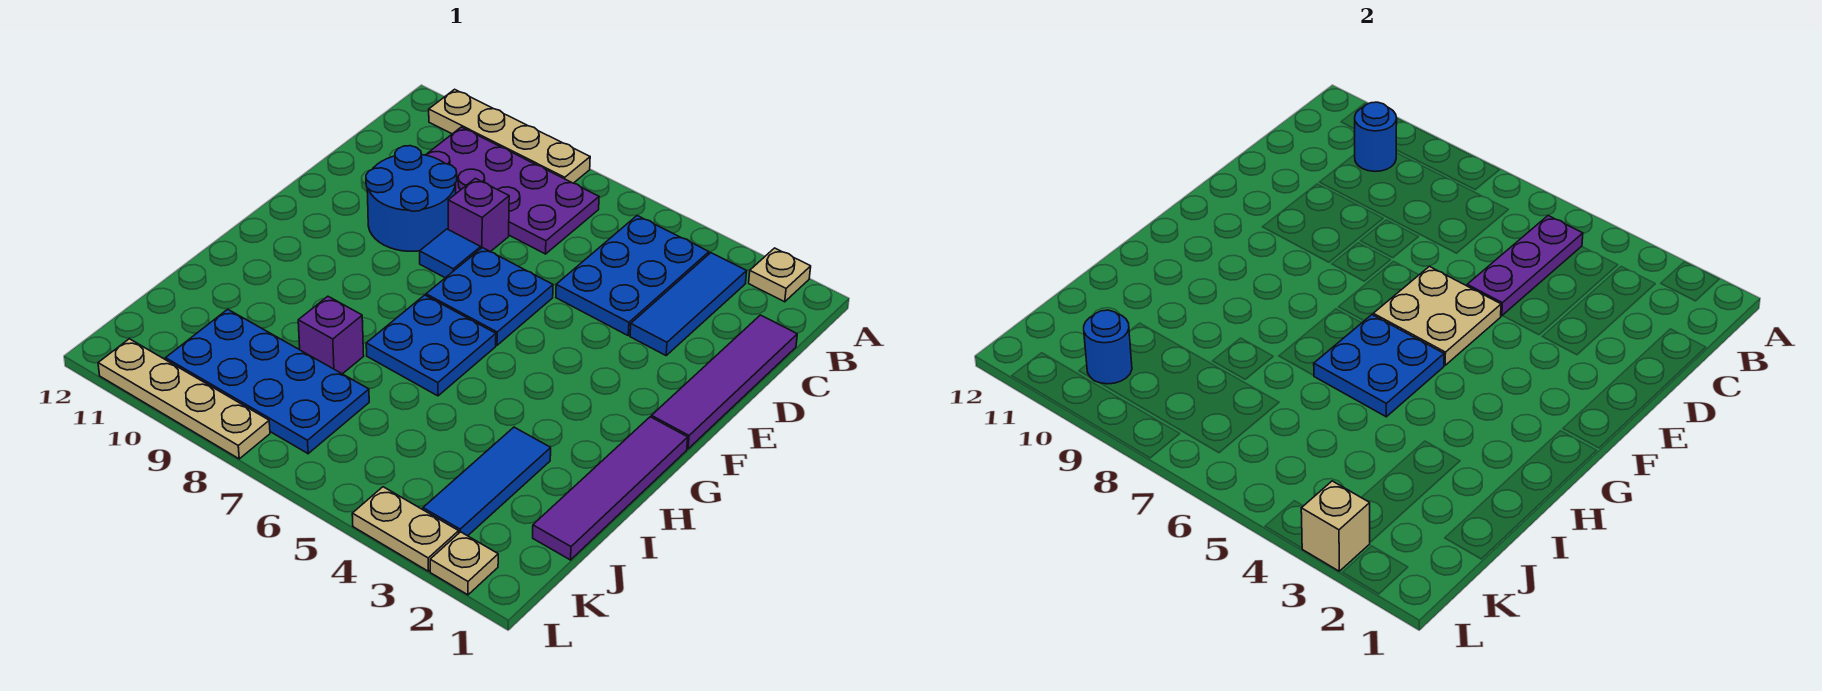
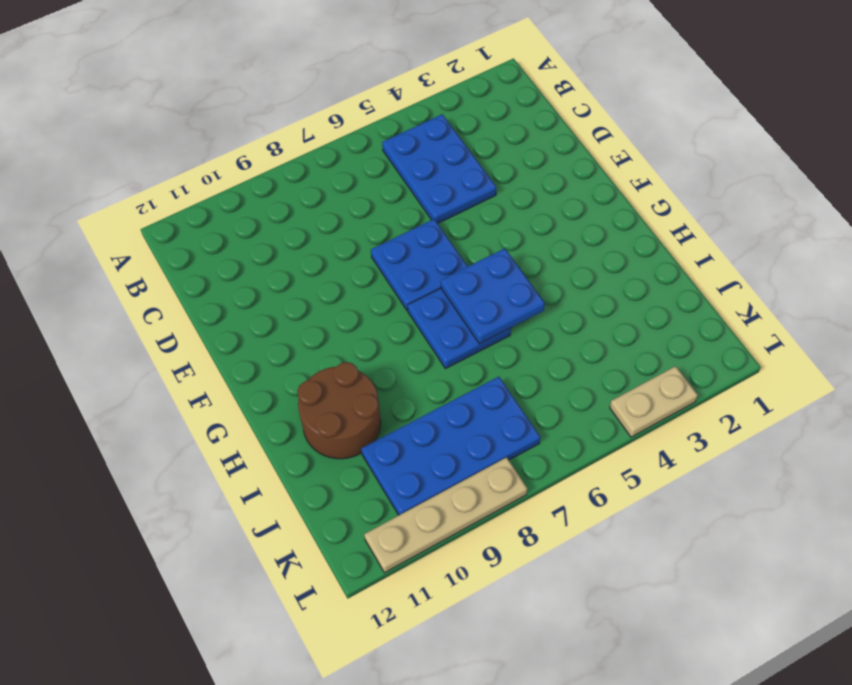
brown 2x2 round brick [297,362,381,459] -> none
none -> tan 1x1 plate [749,248,811,302]
none -> tan 1x4 plate [429,89,590,183]
none -> blue 1x3 tile [630,253,747,355]

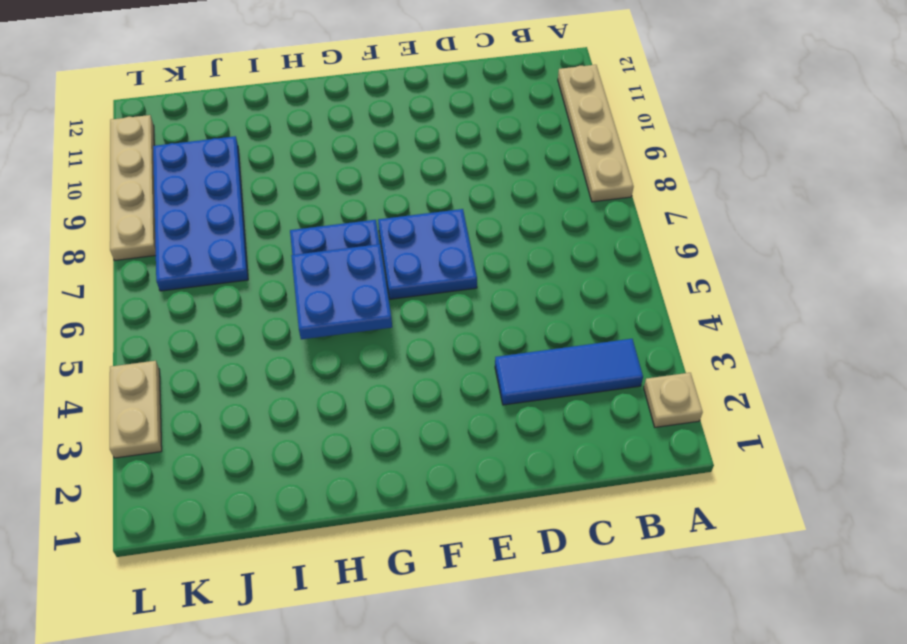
none -> blue 2x3 plate [556,216,709,335]
none -> purple 2x4 plate [426,127,599,254]
none -> purple 1x4 tile [651,315,797,449]

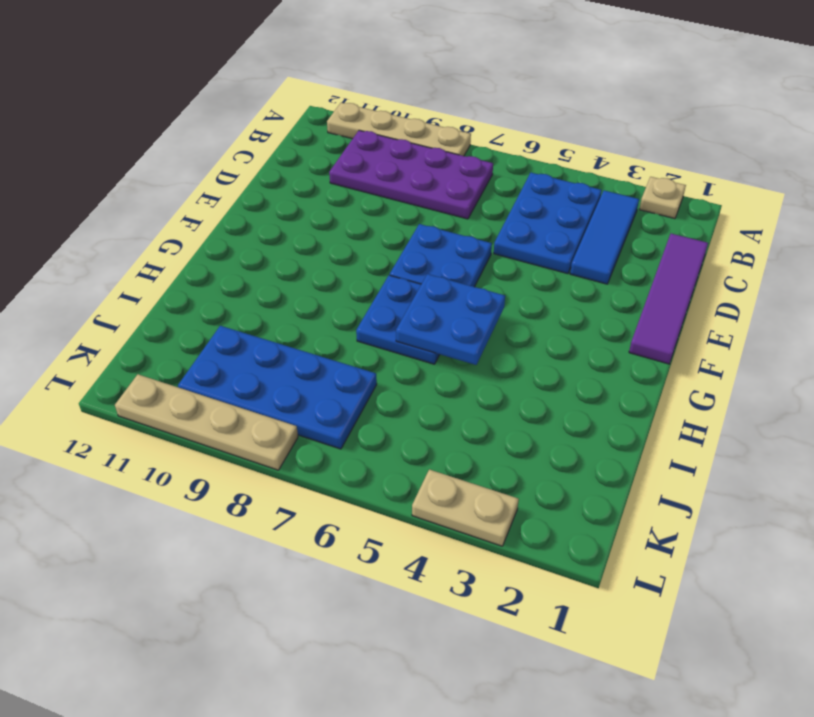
none -> purple 1x1 brick [448,178,509,252]
none -> blue 2x2 round brick [366,146,457,251]
none -> blue 1x1 tile [420,229,481,278]

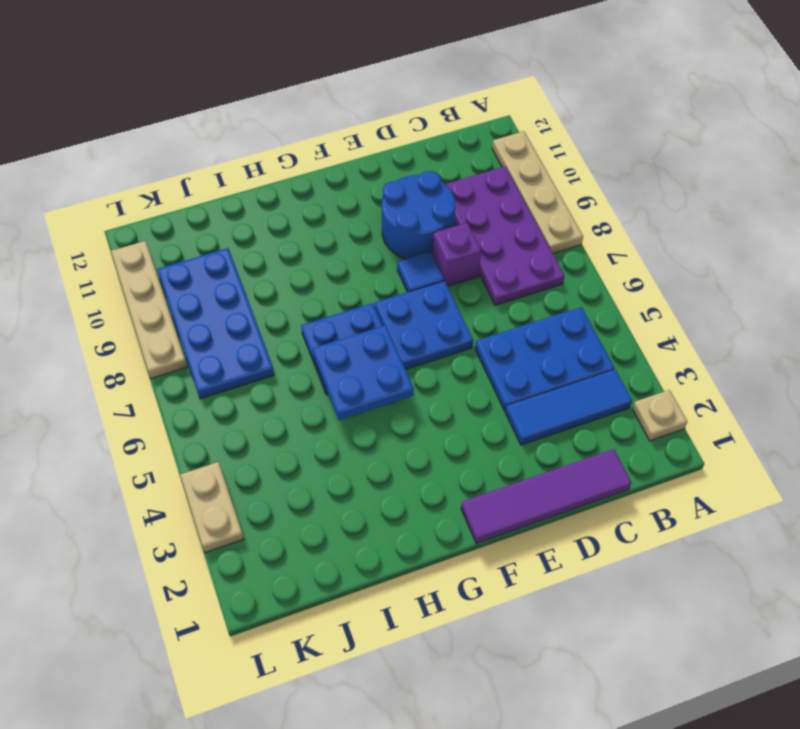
none -> purple 1x4 tile [533,417,688,560]
none -> blue 1x3 tile [423,427,551,536]
none -> purple 1x1 brick [298,296,364,374]

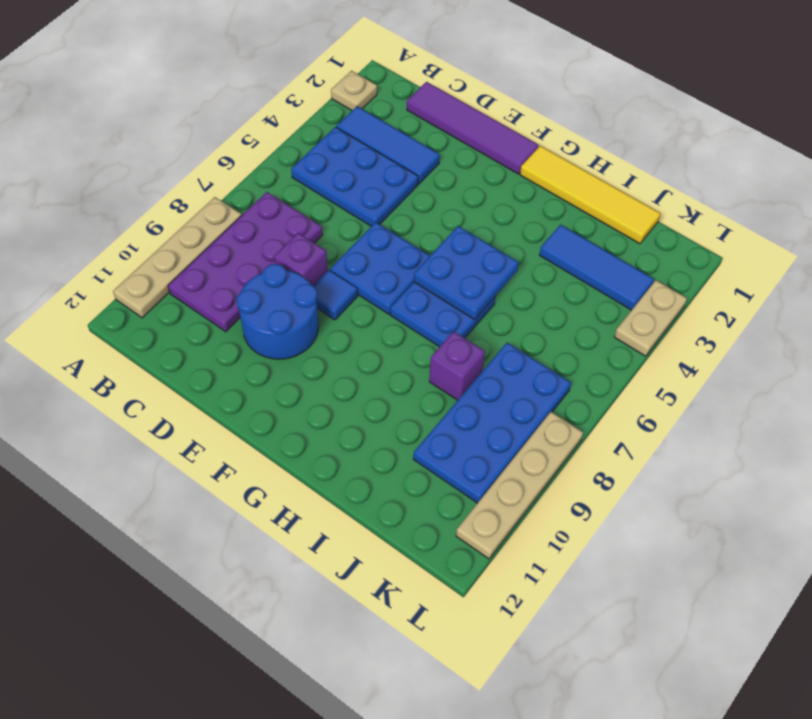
yellow 1x4 tile [520,146,661,244] -> purple 1x4 tile [533,417,688,560]
none -> tan 1x1 plate [430,532,498,595]
none -> purple 1x3 plate [1467,216,1583,316]
none -> blue 1x1 round brick [1355,102,1397,171]

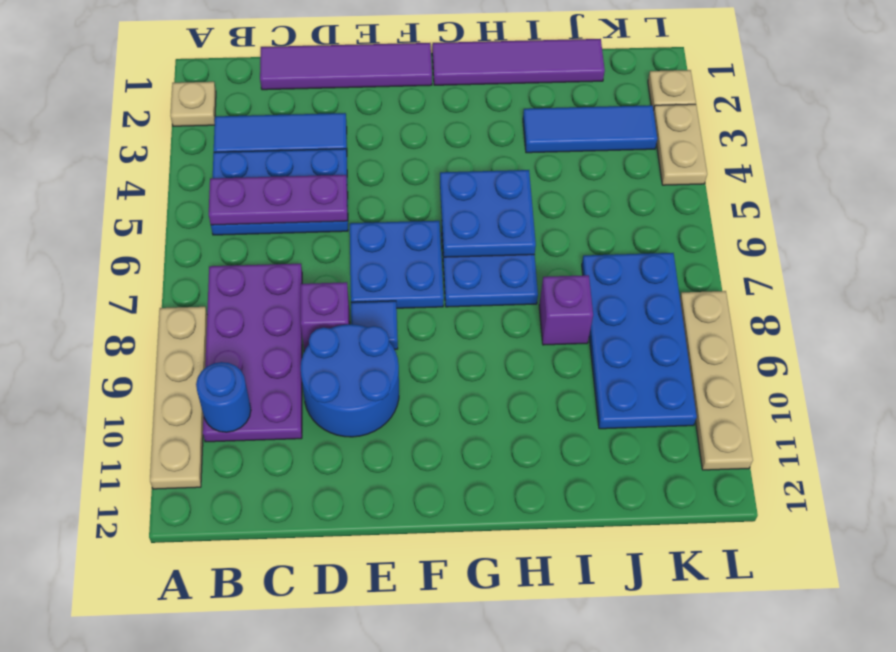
none -> tan 2x2 plate [1373,267,1501,365]
none -> blue 1x1 round brick [1084,310,1132,384]
none -> tan 1x1 brick [1301,481,1370,571]

